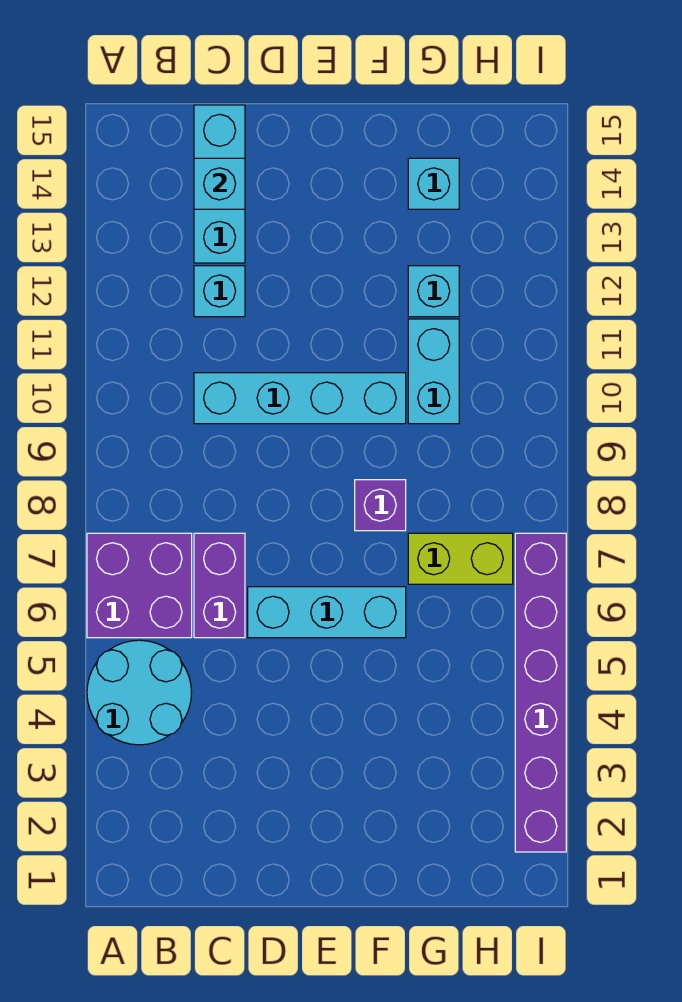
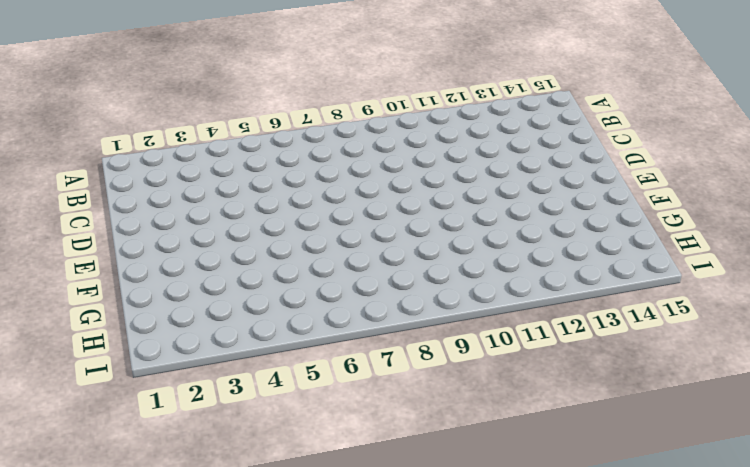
none -> cyan 2x2 round brick [87,640,192,745]
none -> purple 2x2 brick [87,533,192,638]
none -> purple 1x2 brick [194,533,245,638]

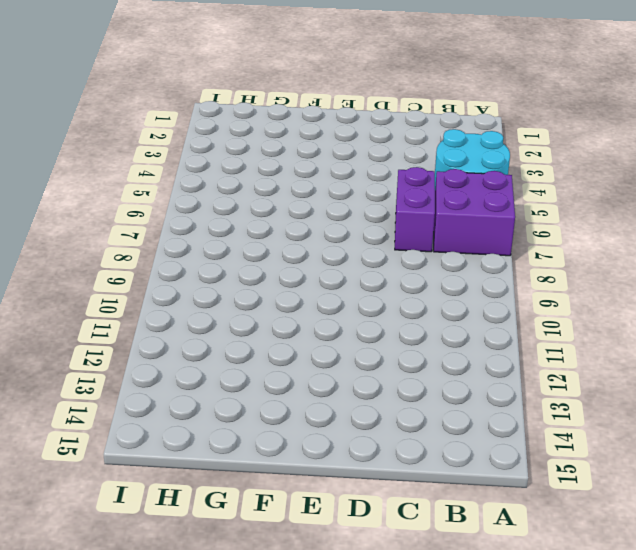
none -> cyan 1x4 brick [194,373,406,424]
none -> cyan 1x1 brick [194,266,245,317]
none -> cyan 1x3 brick [194,105,245,263]

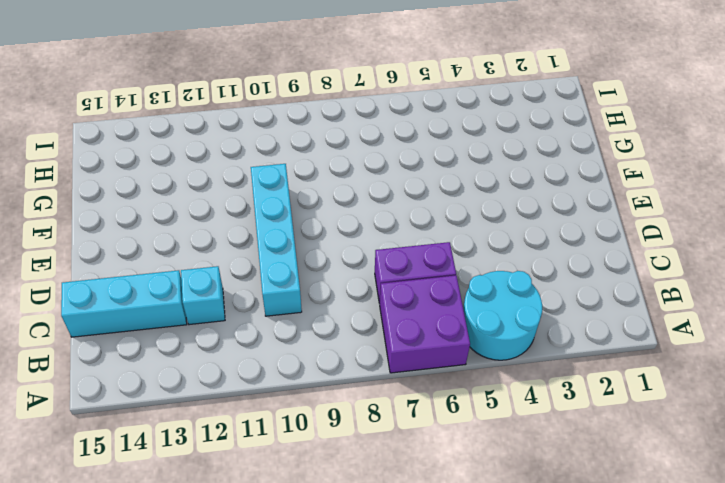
none -> cyan 1x3 brick [248,587,406,638]
none -> purple 1x1 brick [355,480,406,531]
none -> lime 1x2 brick [408,533,513,584]

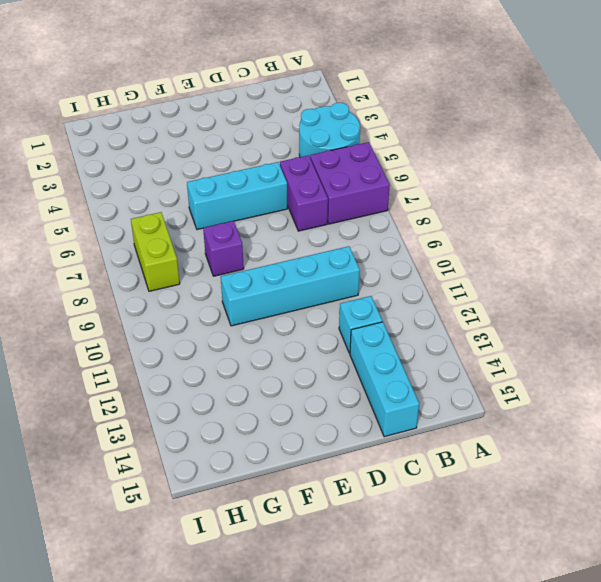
lime 1x2 brick [131,212,180,291] -> lime 1x2 brick turned to [408,533,513,584]
none -> cyan 1x2 brick [408,319,459,424]
none -> cyan 1x1 brick [408,266,459,317]
none -> cyan 1x1 brick [408,158,459,209]

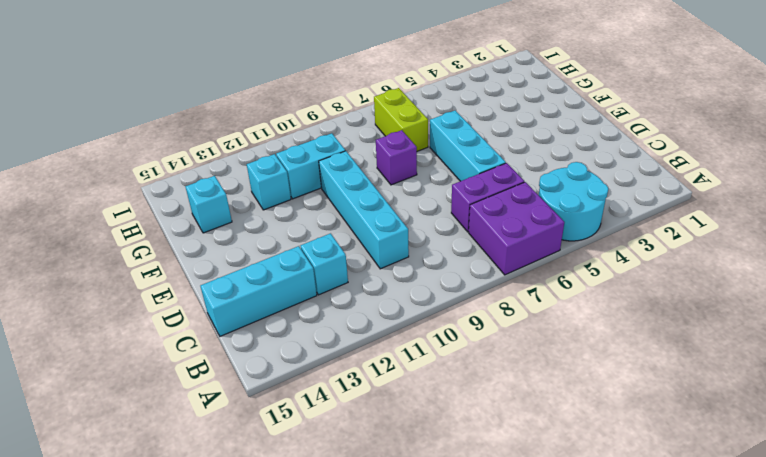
none -> purple 1x6 brick [515,533,566,852]
none -> cyan 1x1 brick [194,158,245,209]

